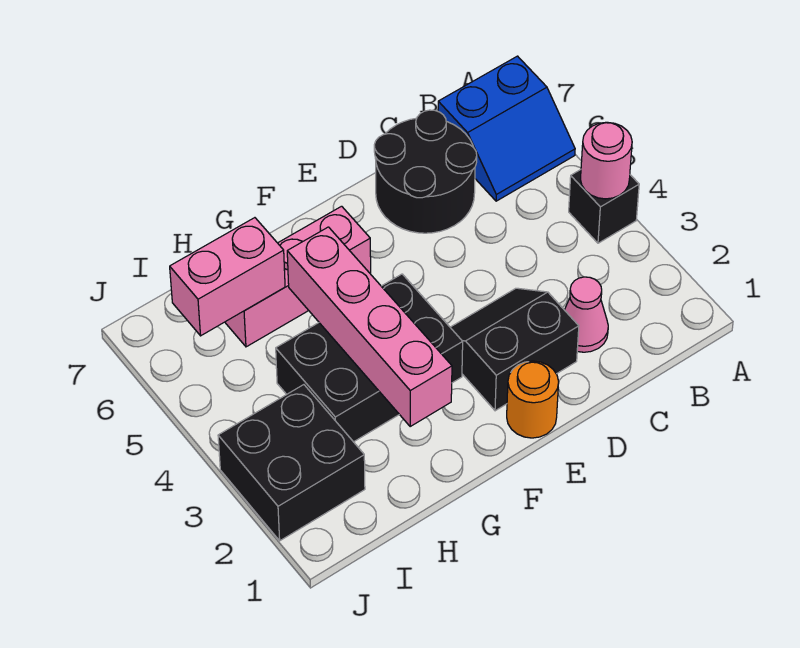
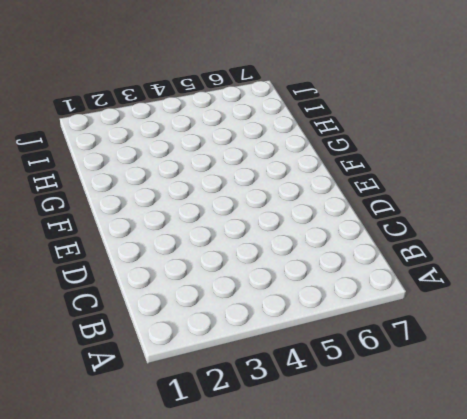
none -> black 1x1 brick [569,170,639,243]
none -> blue 2x2 slope [438,56,575,201]
none -> pink 1x1 cone [565,277,608,352]

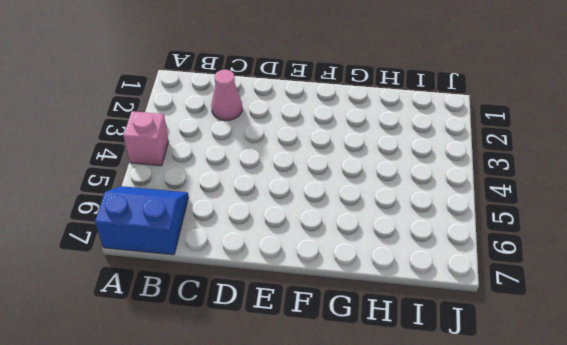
pink 1x1 brick [124,111,169,166] -> black 1x1 brick [569,170,639,243]
none -> black 2x2 round brick [374,110,477,233]
none -> black 2x2 slope [450,288,579,411]
none -> orange 1x1 round brick [507,361,559,438]

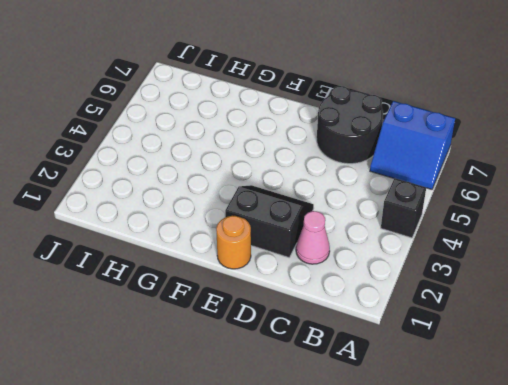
none -> black 2x3 brick [276,274,463,442]
none -> pink 1x3 brick [225,206,371,347]
none -> black 2x2 brick [218,385,365,541]

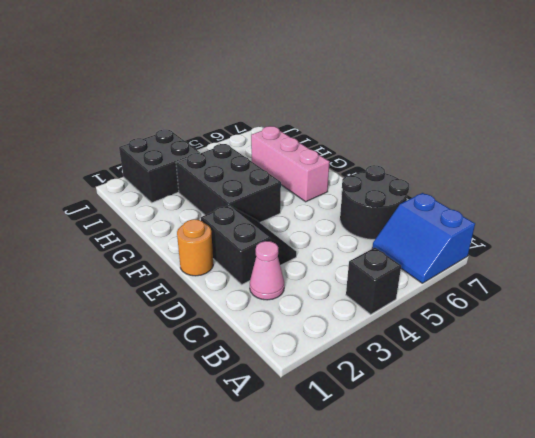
none -> pink 1x1 round brick [581,122,632,199]
none -> pink 1x4 brick [287,227,452,427]
none -> pink 1x2 brick [170,218,285,336]

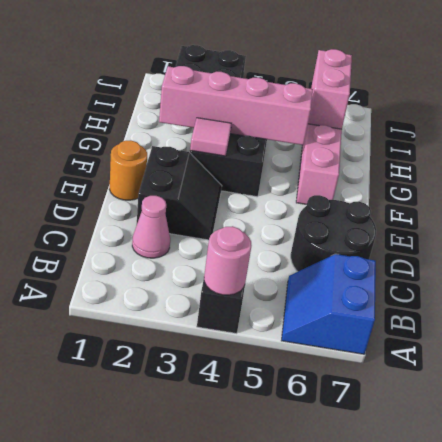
pink 1x1 tile [190,118,232,156] -> none

